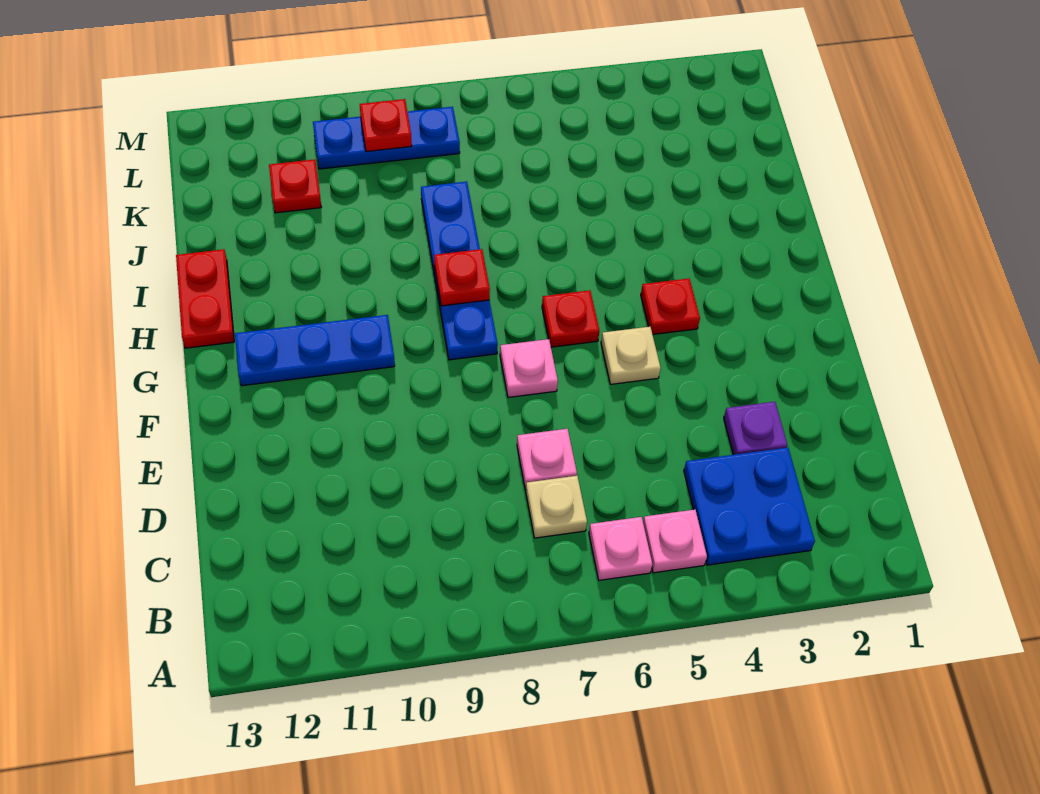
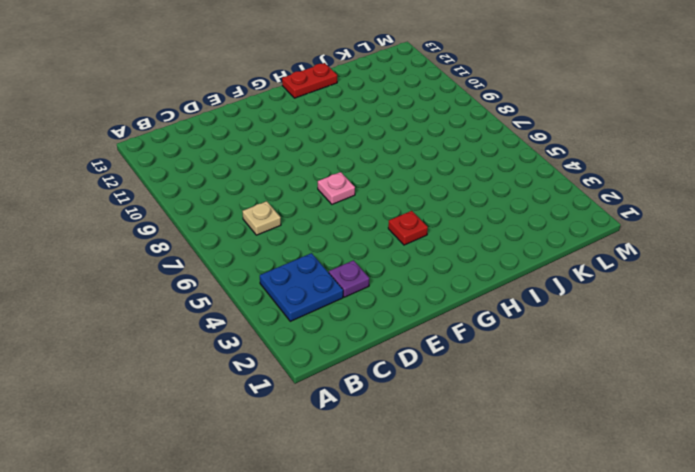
none -> pink 1x1 plate [643,510,707,573]
none -> pink 1x1 plate [589,517,652,580]
none -> pink 1x1 plate [517,429,577,490]

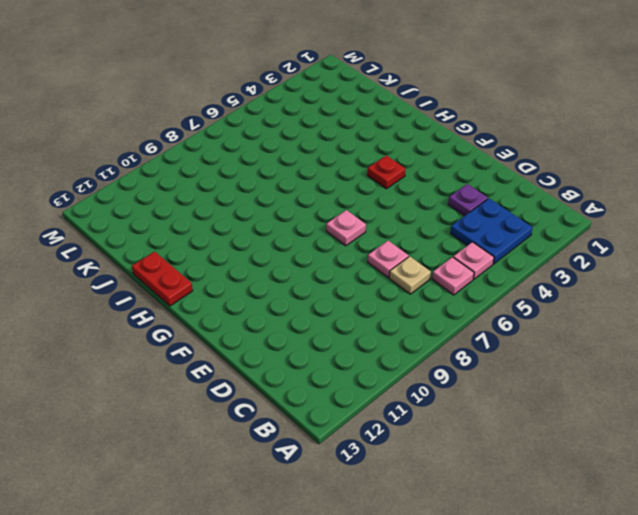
none -> tan 1x1 plate [601,327,661,384]
none -> red 1x1 plate [542,290,599,347]
none -> blue 1x4 plate [421,182,498,360]

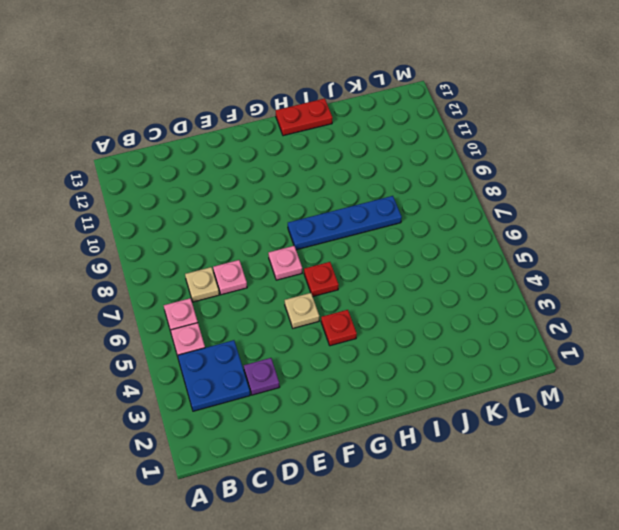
none -> blue 1x3 plate [235,315,395,386]
none -> red 1x1 plate [269,159,321,213]
none -> blue 1x3 plate [313,107,460,169]

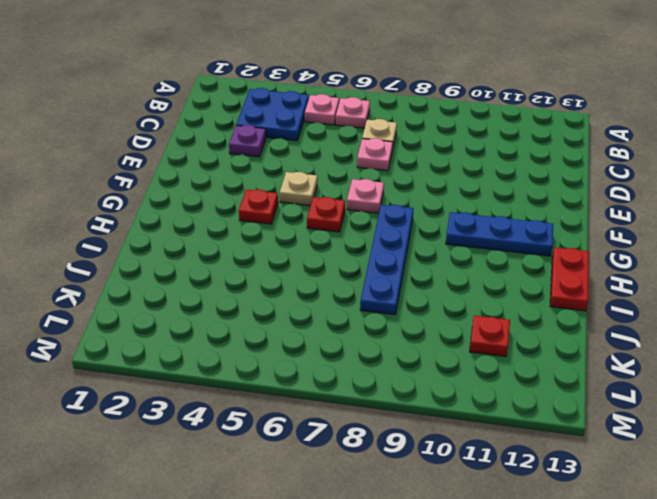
none -> blue 1x3 plate [313,107,460,169]
none -> red 1x1 plate [434,249,490,306]
none -> red 1x1 plate [360,99,412,152]

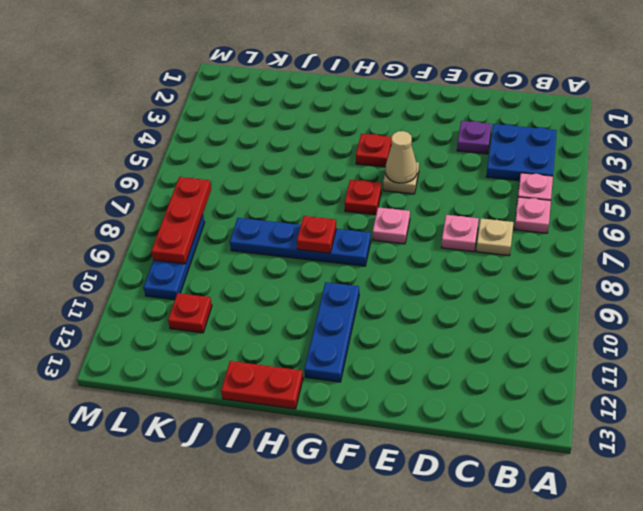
tan 1x1 cone [386,131,417,183] -> none
red 1x3 plate [151,177,211,264] -> red 1x1 plate [360,99,412,152]

